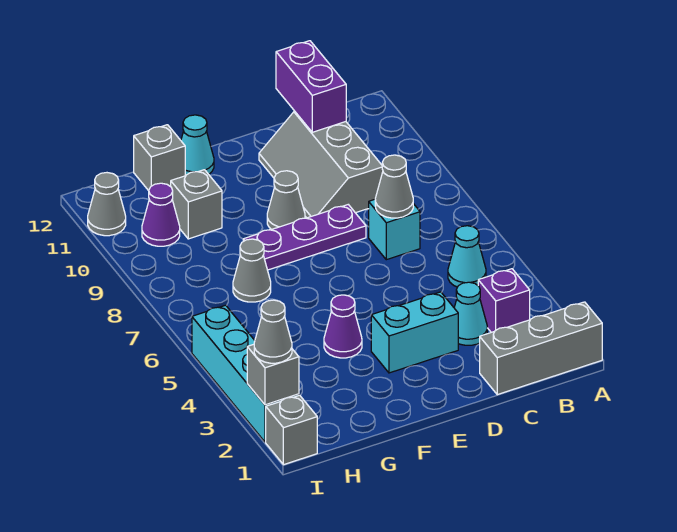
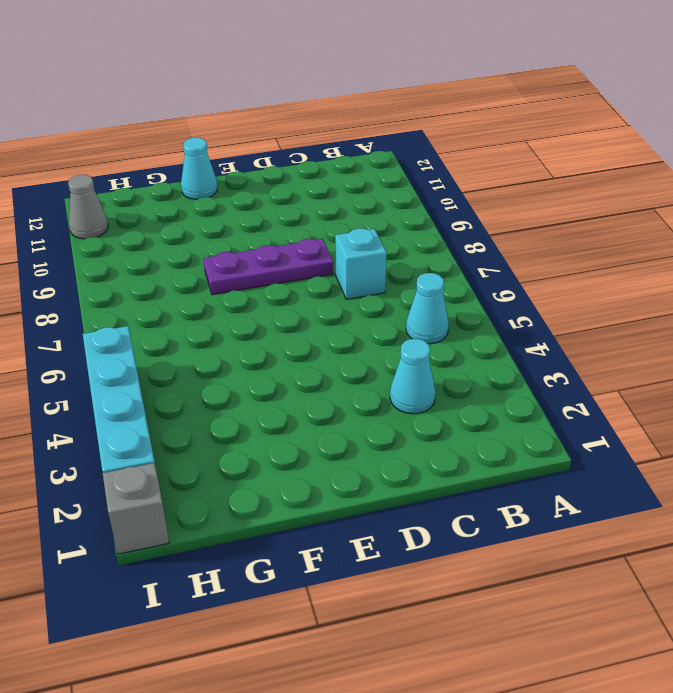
none -> grey 1x3 brick [480,302,602,395]
none -> purple 1x1 brick [478,269,530,332]
none -> grey 2x3 slope [259,112,383,218]

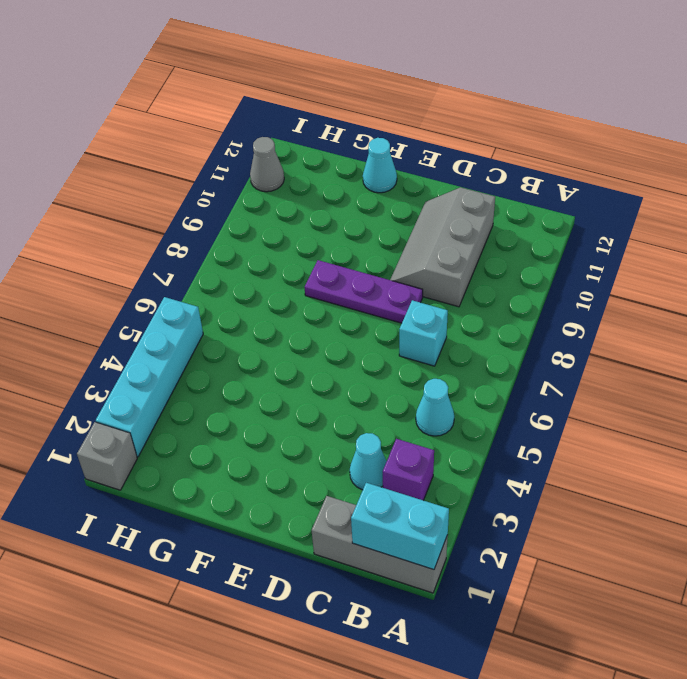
cyan 1x2 brick [351,483,449,570] -> cyan 1x2 brick moved to [371,292,458,373]
none -> grey 1x1 cone [267,171,305,229]
none -> purple 1x1 cone [324,295,362,358]
none -> grey 1x1 cone [233,239,271,302]

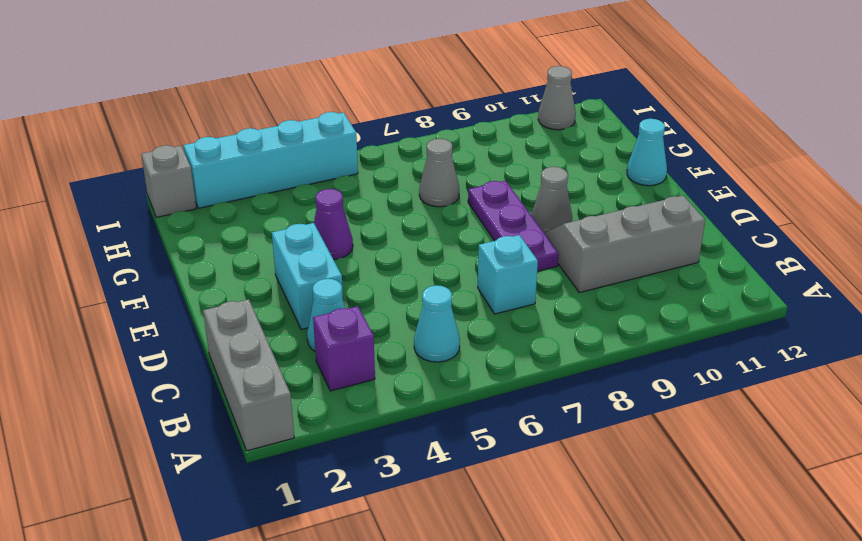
none -> grey 1x1 brick [171,170,222,239]
none -> grey 1x1 brick [134,125,185,191]
none -> purple 1x1 cone [142,183,180,246]

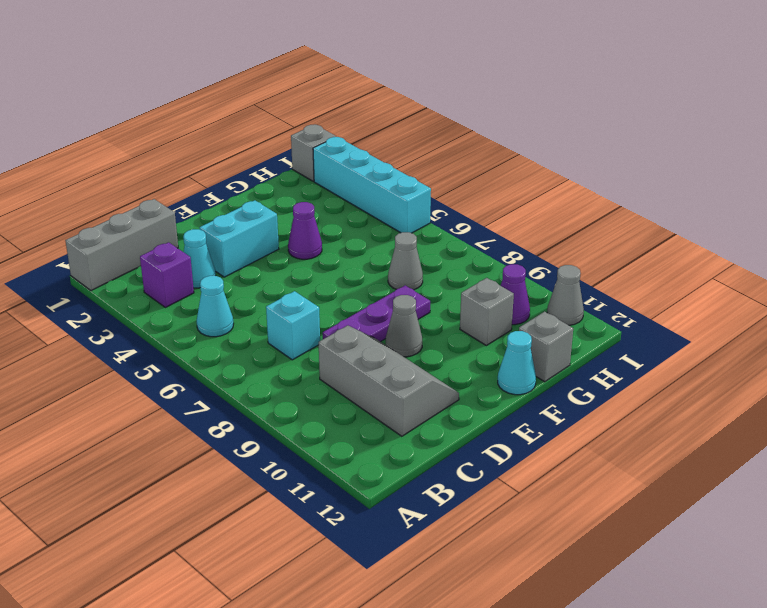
none -> grey 1x1 cone [375,155,413,218]
none -> purple 1x2 brick [276,41,346,132]
none -> grey 1x1 brick [247,344,299,405]

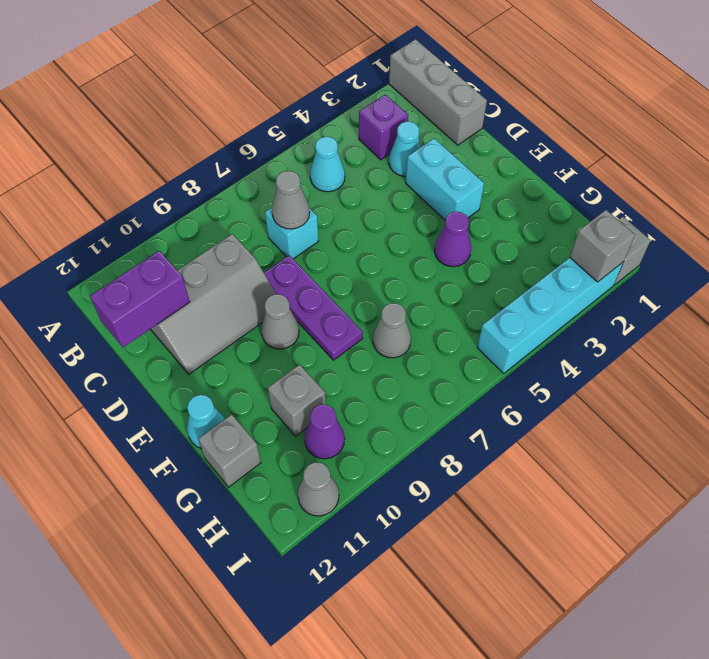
none -> grey 1x1 cone [254,300,292,363]

